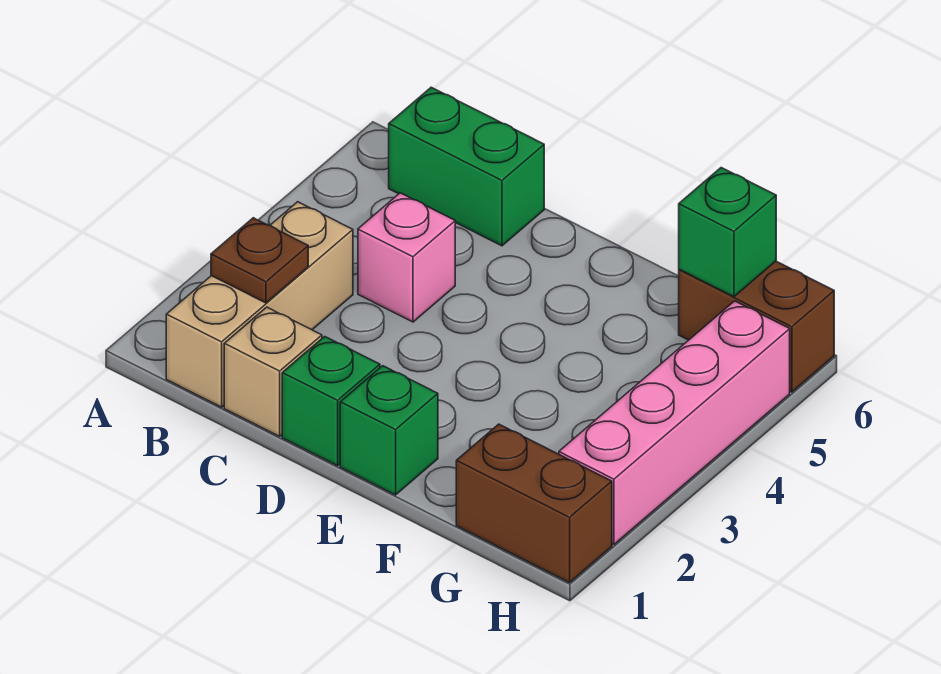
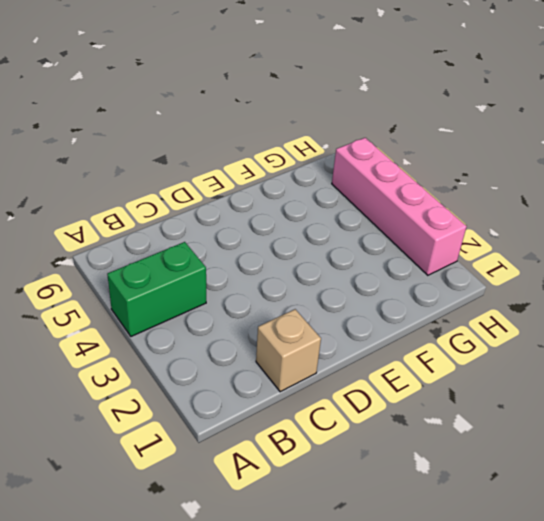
green 1x2 brick [107,242,206,336] -> green 1x2 brick moved to [389,87,544,246]
none -> tan 1x3 brick [166,202,353,407]
none -> pink 1x1 brick [358,193,455,322]

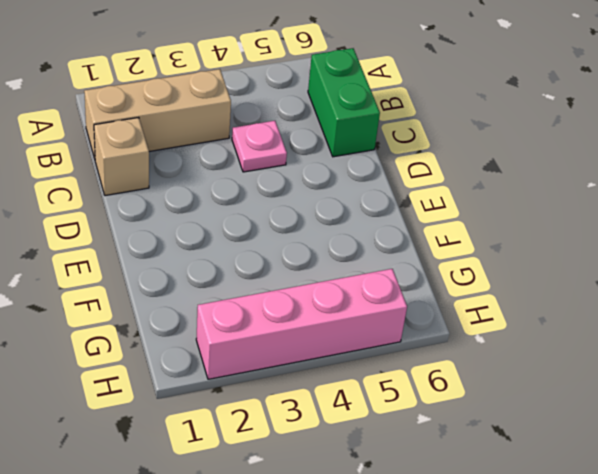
pink 1x1 plate [232,121,287,172] -> pink 1x1 brick [358,193,455,322]
none -> green 1x1 brick [282,337,380,466]
none -> green 1x1 brick [340,366,438,495]

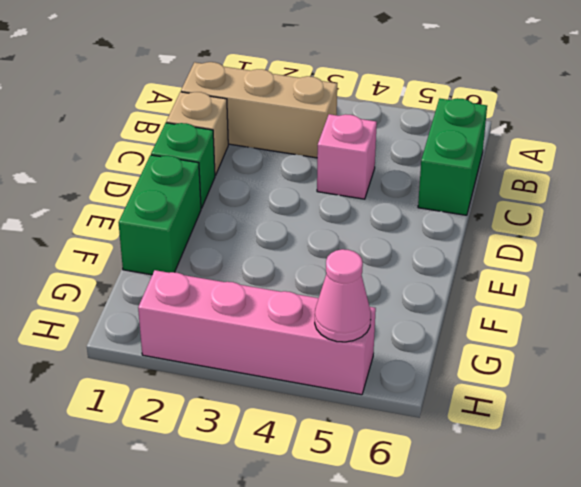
green 1x2 brick [119,155,201,275] -> green 1x1 brick [340,366,438,495]
pink 1x1 cone [315,249,371,342] -> none
none -> brown 1x2 brick [456,424,612,583]
none -> brown 1x2 brick [679,261,834,392]

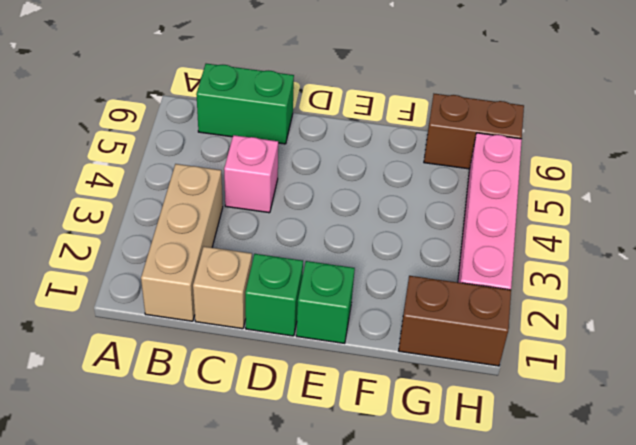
none -> brown 1x1 plate [211,218,308,303]
none -> green 1x1 brick [679,168,776,297]

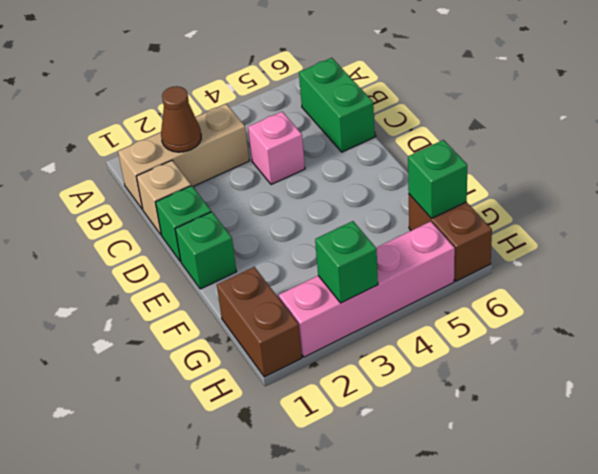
brown 1x1 cone [161,86,201,152] -> brown 1x1 plate [211,218,308,303]
green 1x1 brick [315,221,378,303] -> none

